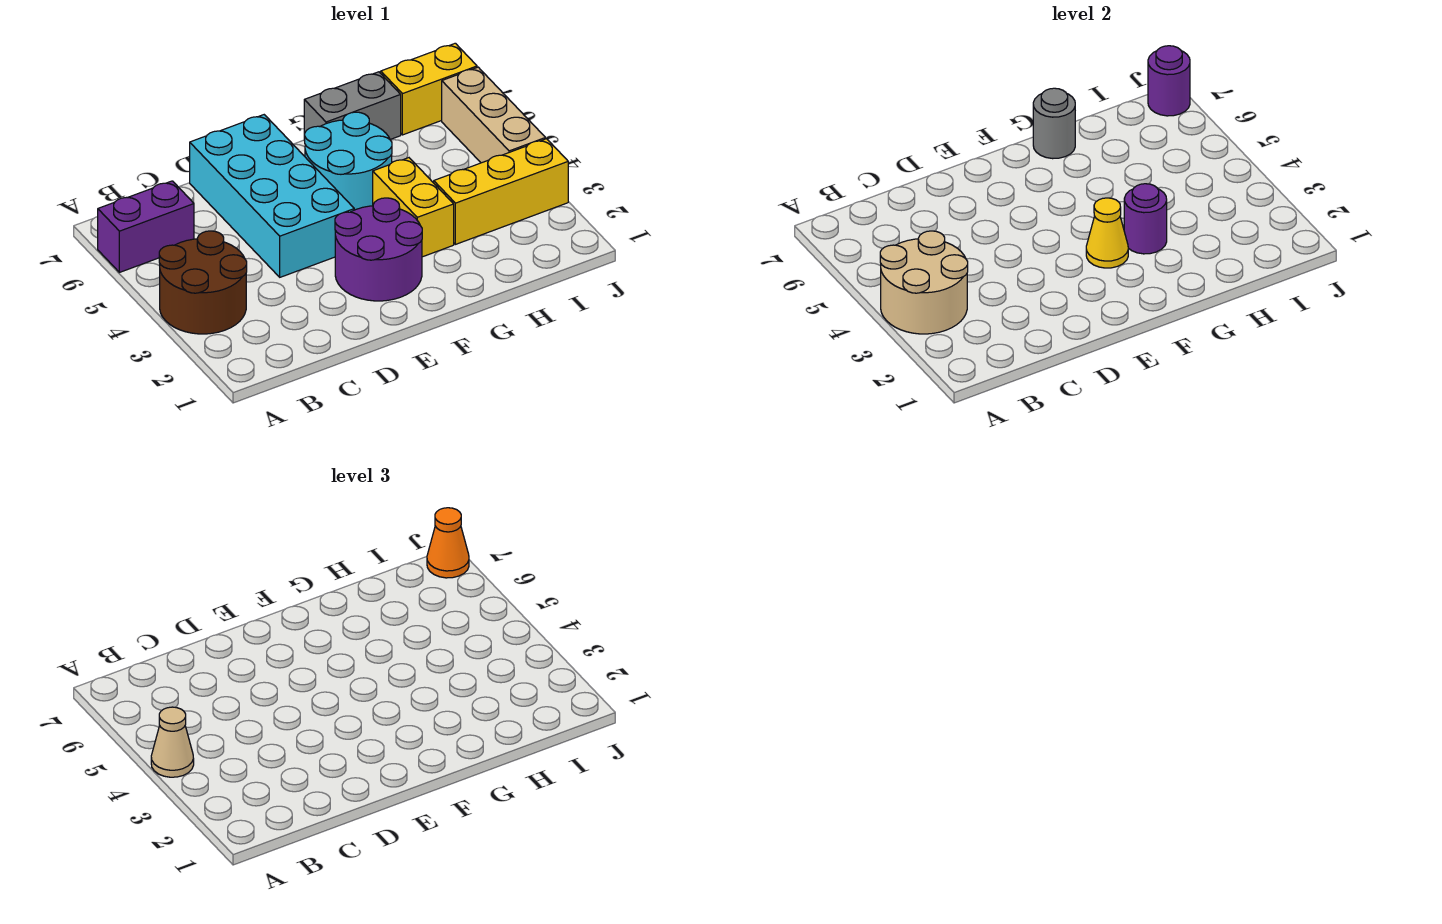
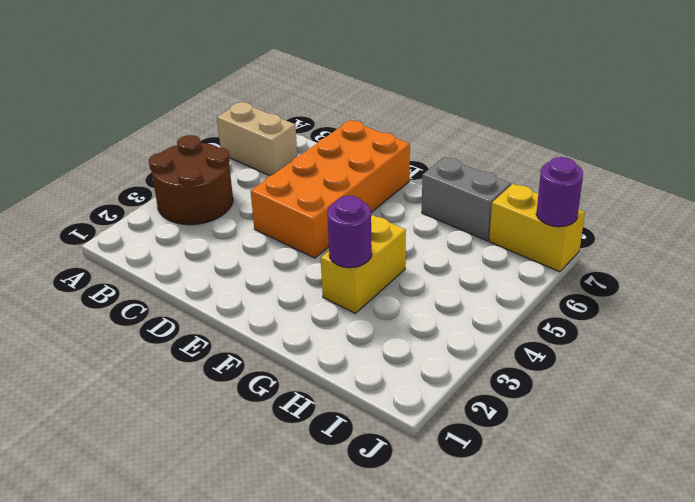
tan 1x2 brick [217,102,297,176] -> purple 1x2 brick [98,181,194,272]
orange 2x4 brick [251,120,410,258] -> cyan 2x4 brick [190,115,354,277]
none -> purple 2x2 round brick [335,198,422,301]
none -> cyan 2x2 round brick [305,112,392,210]
none -> yellow 1x3 brick [434,139,568,244]

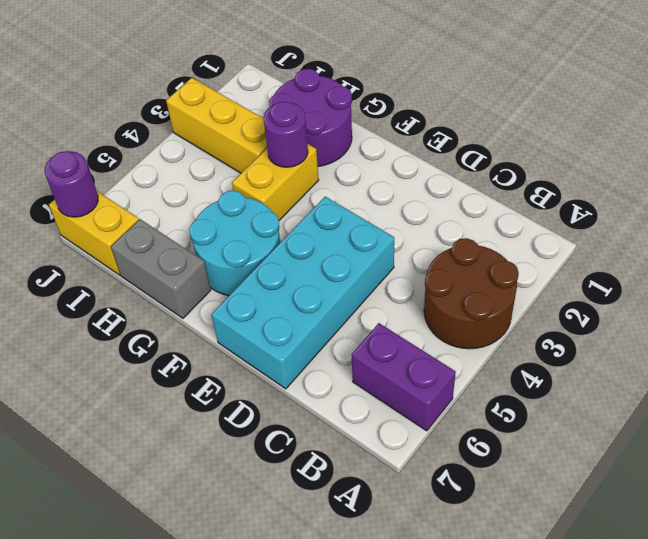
purple 2x2 round brick [269,69,352,166] -> purple 2x2 round brick moved to [335,198,422,301]
none -> tan 1x3 brick [442,67,545,163]
none -> tan 2x2 round brick [880,231,968,334]
none -> yellow 1x1 cone [1086,198,1128,268]

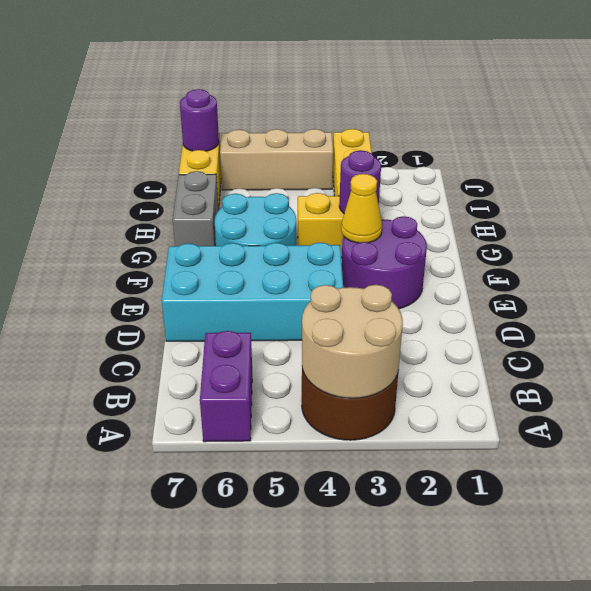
none -> grey 1x1 round brick [1033,88,1075,159]
none -> tan 1x1 cone [151,707,194,777]
none -> orange 1x1 cone [427,508,469,578]

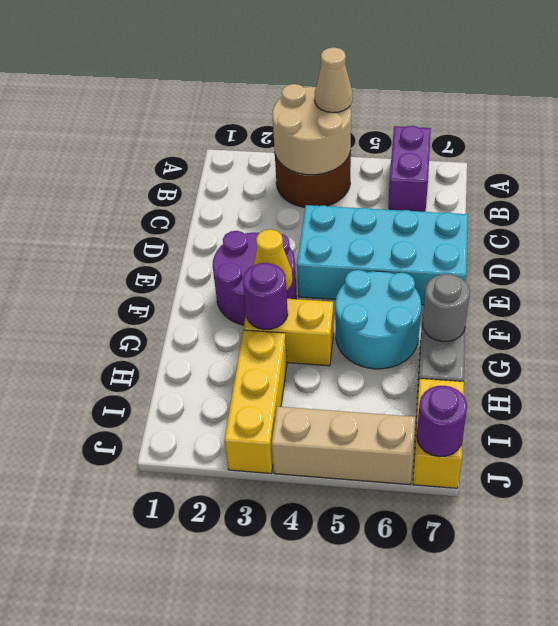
none -> orange 1x1 cone [427,508,469,578]

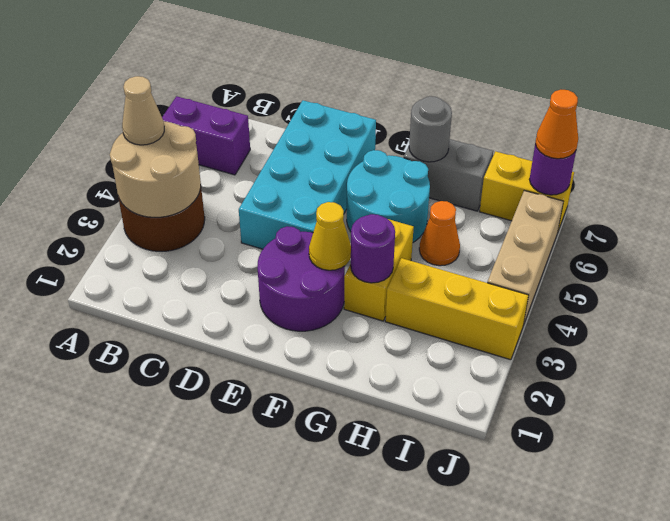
orange 1x1 cone [419,201,460,266] -> none

